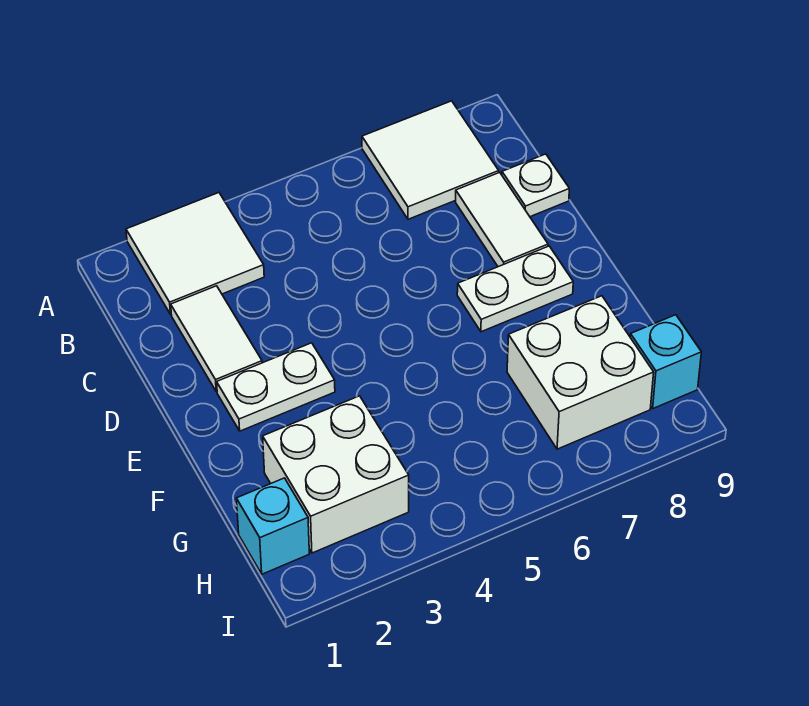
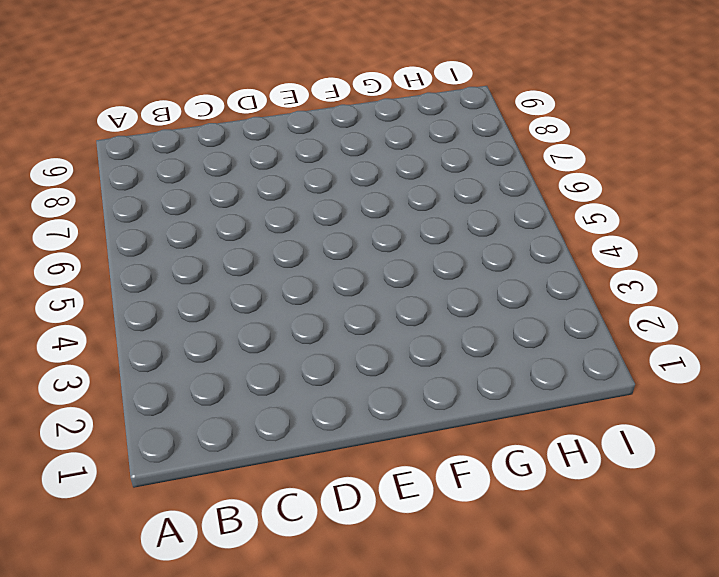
none -> white 2x2 tile [126,193,264,314]
none -> white 2x2 tile [362,101,499,219]

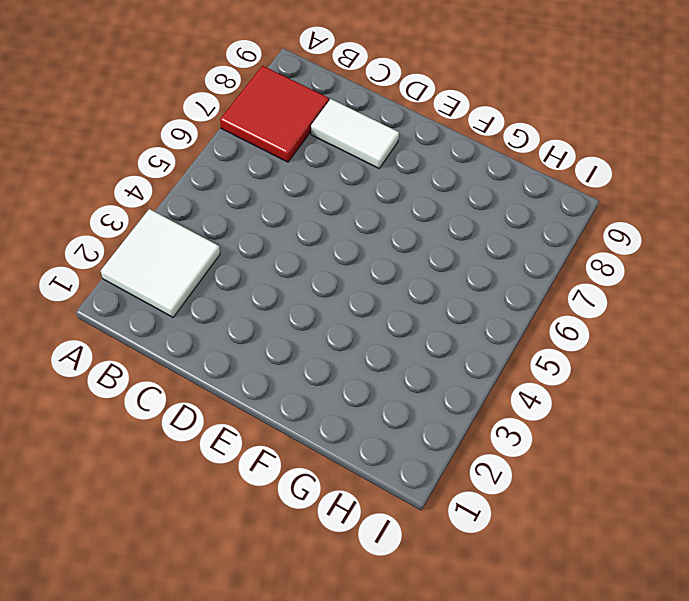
red 2x2 tile [220,66,329,162] -> white 2x2 tile [362,101,499,219]
none -> white 1x2 tile [171,286,262,392]
none -> white 1x1 plate [502,154,569,217]

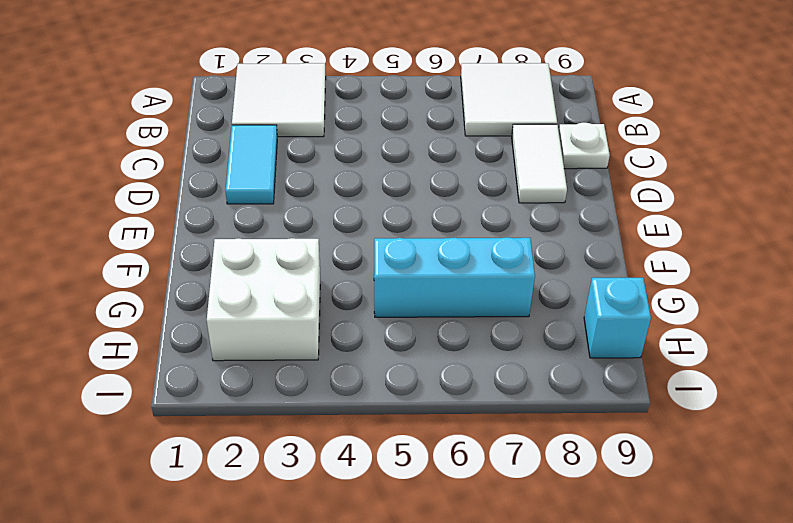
cyan 1x2 tile [226,125,277,204] -> white 1x2 tile [171,286,262,392]
cyan 1x3 brick [374,237,535,317] -> white 2x2 brick [507,296,654,449]
none -> white 1x2 plate [217,343,335,431]
none -> white 1x2 plate [457,246,573,332]

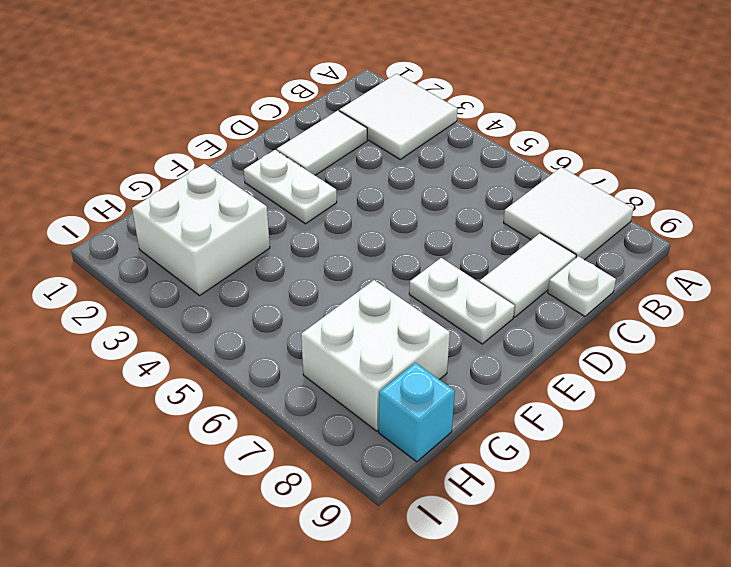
none -> cyan 1x1 brick [236,478,309,574]

